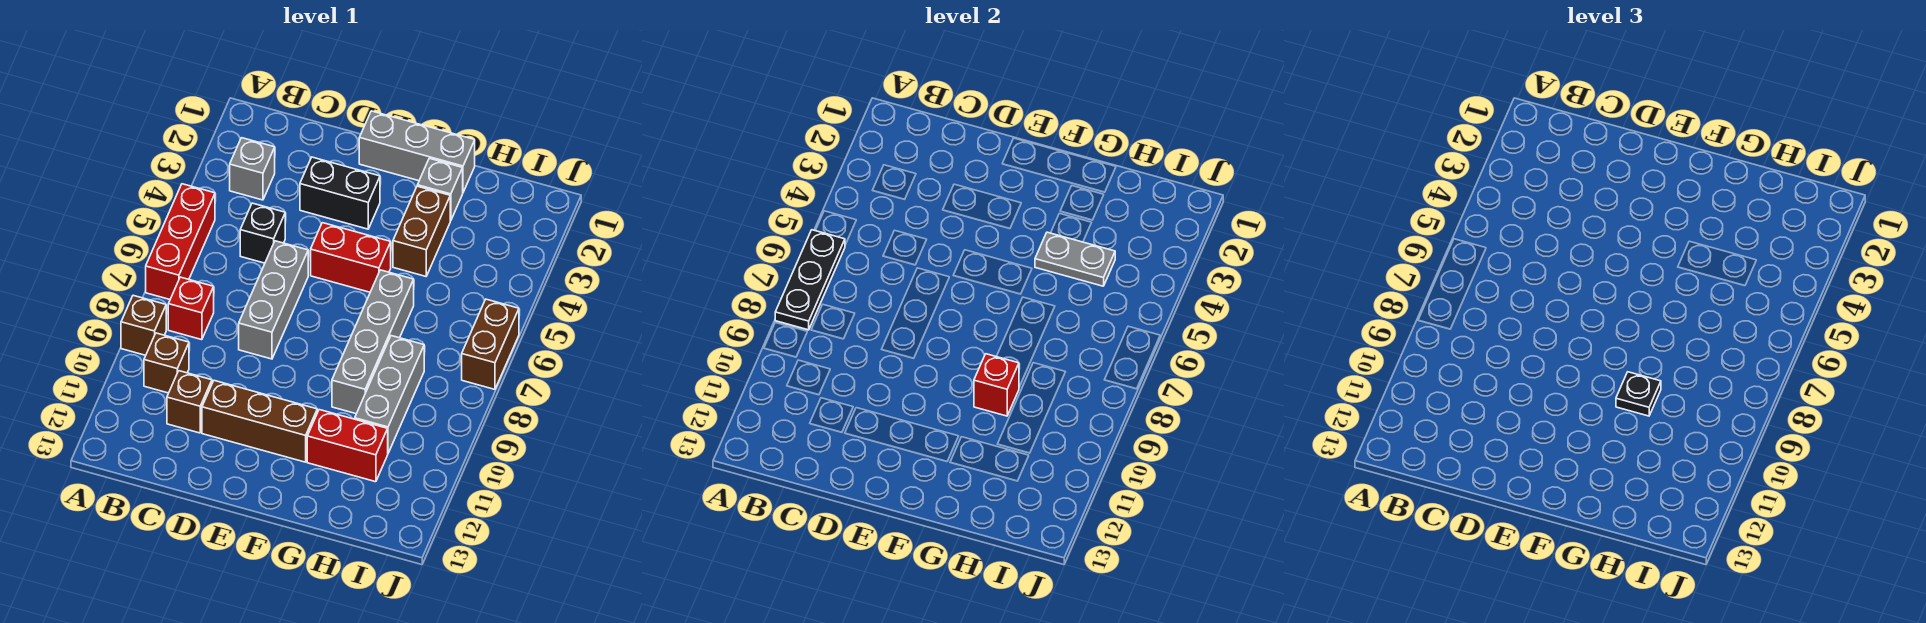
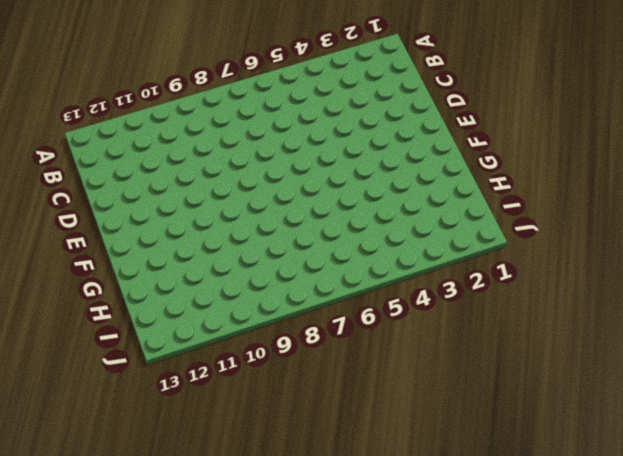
none -> red 1x3 brick [146,184,215,299]
none -> brown 1x1 brick [121,295,166,355]
none -> grey 1x1 brick [230,138,275,200]

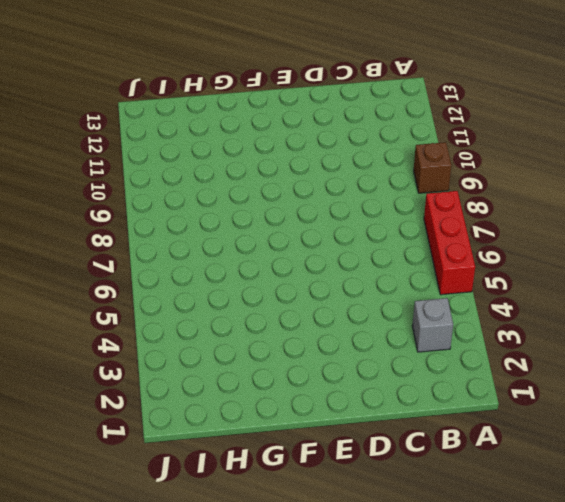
none -> red 1x1 brick [168,277,214,340]
none -> brown 1x1 brick [144,333,189,393]
none -> black 1x1 brick [240,203,285,263]

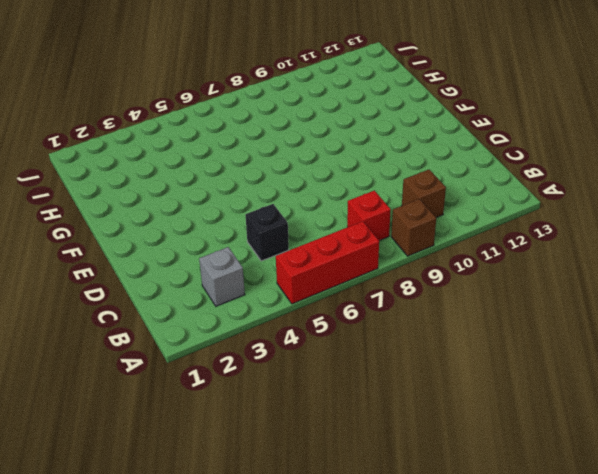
none -> brown 1x1 brick [167,371,212,433]
none -> black 1x2 brick [300,157,380,229]
none -> grey 1x3 brick [239,241,308,359]

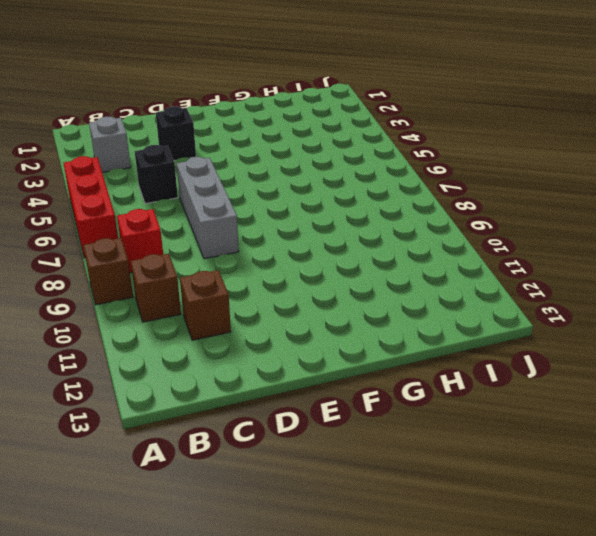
black 1x1 brick [156,106,196,160] -> black 1x2 brick [300,157,380,229]
none -> brown 1x3 brick [202,381,317,462]
none -> grey 1x3 brick [359,111,475,192]
none -> red 1x2 brick [311,223,391,292]

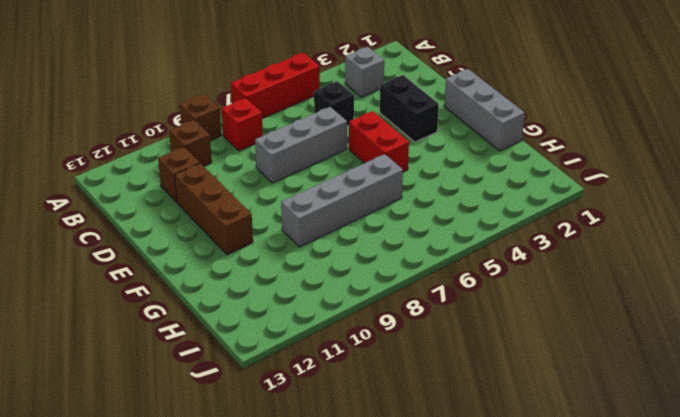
none -> grey 1x1 brick [417,158,463,221]
none -> brown 1x2 brick [393,186,450,276]
none -> red 1x2 brick [307,410,388,482]

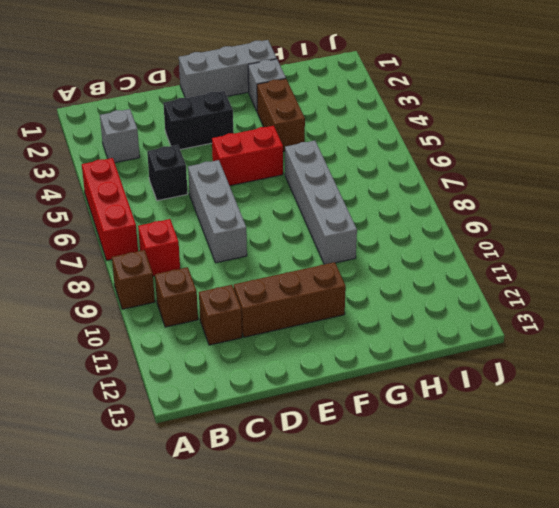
none -> red 1x2 brick [307,410,388,482]
none -> grey 1x3 brick [355,336,424,453]
none -> brown 1x2 brick [462,299,519,389]

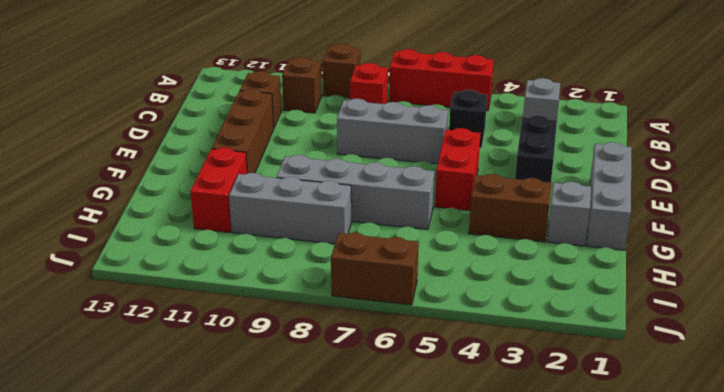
none -> black 1x3 plate [775,230,845,330]
none -> grey 1x2 plate [1035,232,1115,286]
none -> red 1x1 brick [974,354,1019,416]

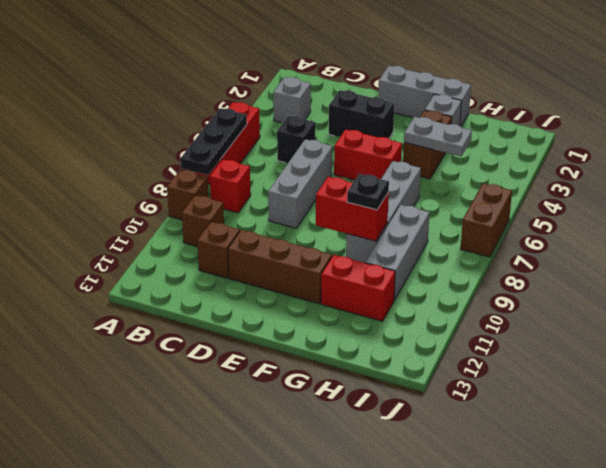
red 1x2 brick [316,177,389,241] -> red 1x1 brick [974,354,1019,416]

